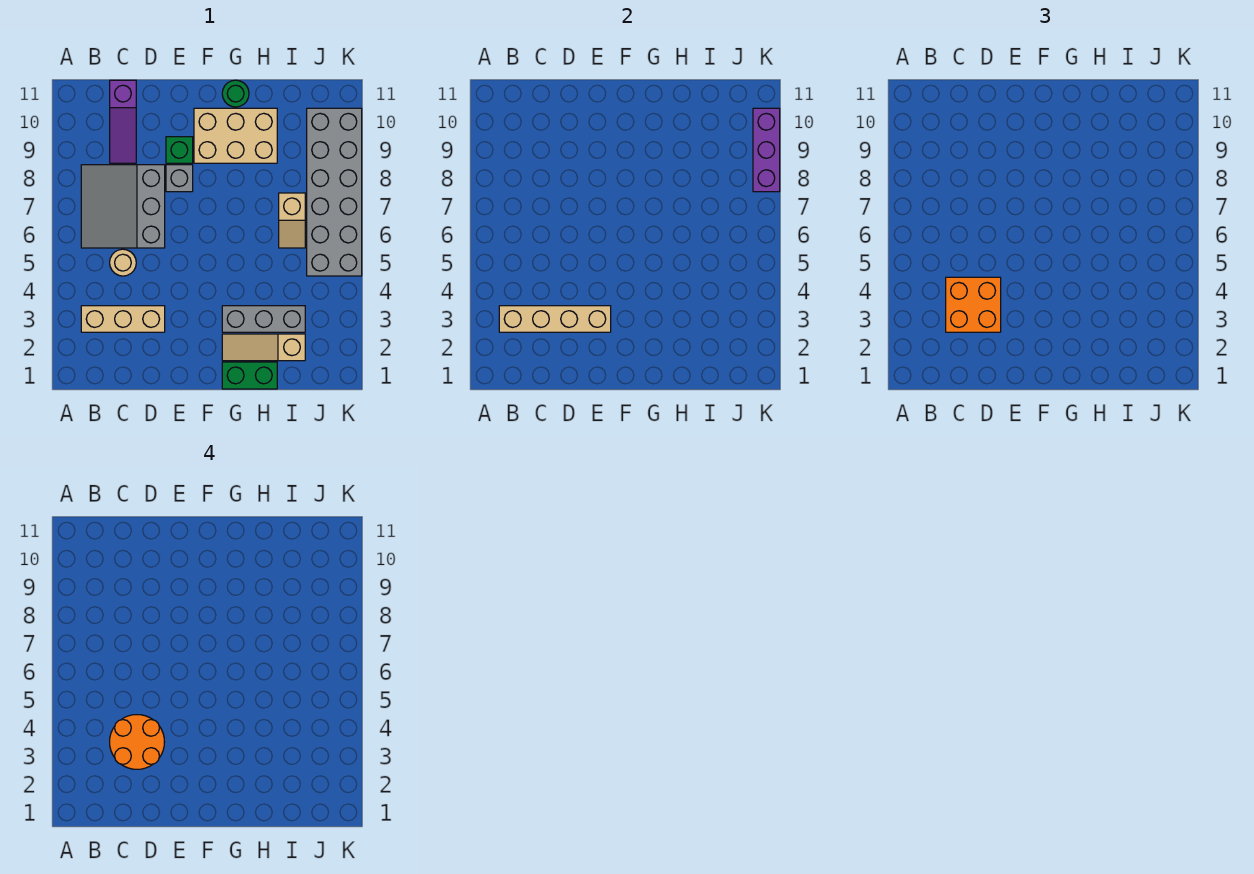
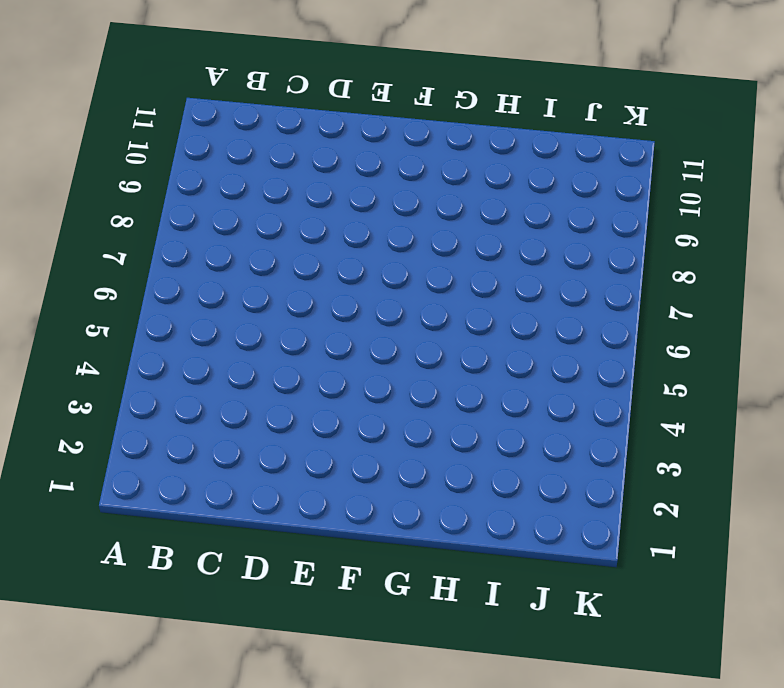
none -> tan 1x3 brick [81,306,165,332]
none -> grey 3x3 slope [81,165,165,248]
none -> tan 1x1 round brick [110,249,136,276]

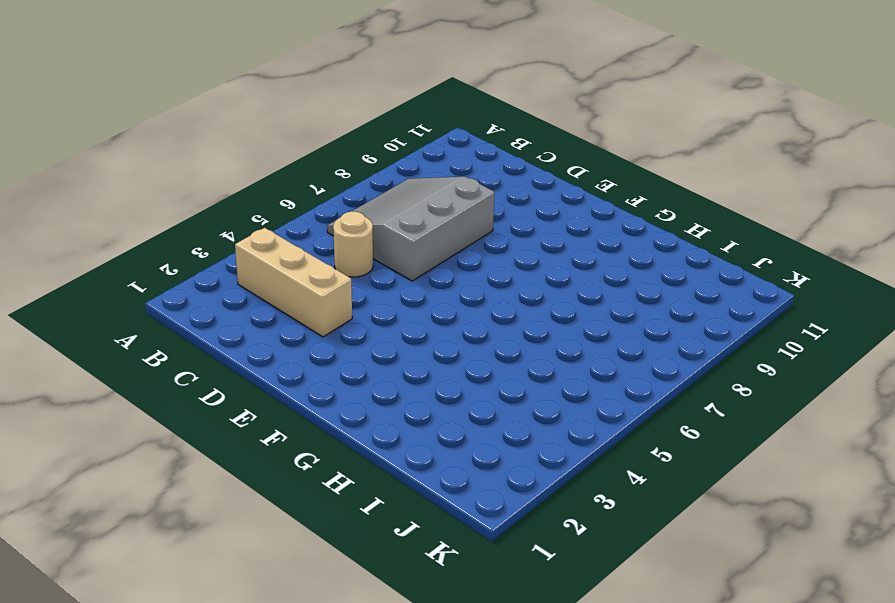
none -> purple 1x3 slope [110,80,136,163]
none -> grey 1x1 brick [166,165,193,192]
none -> green 1x1 brick [166,137,193,163]

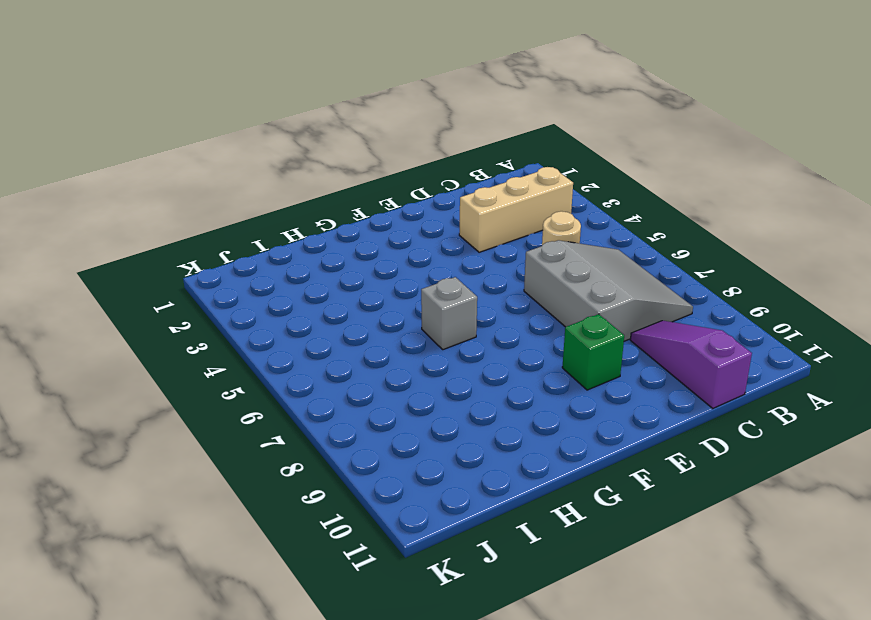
grey 1x1 brick [421,277,477,350] -> grey 1x1 brick moved to [166,165,193,192]
none -> tan 2x3 brick [194,108,277,163]
none -> green 1x2 brick [222,362,277,389]
none -> tan 1x3 slope [222,334,305,361]

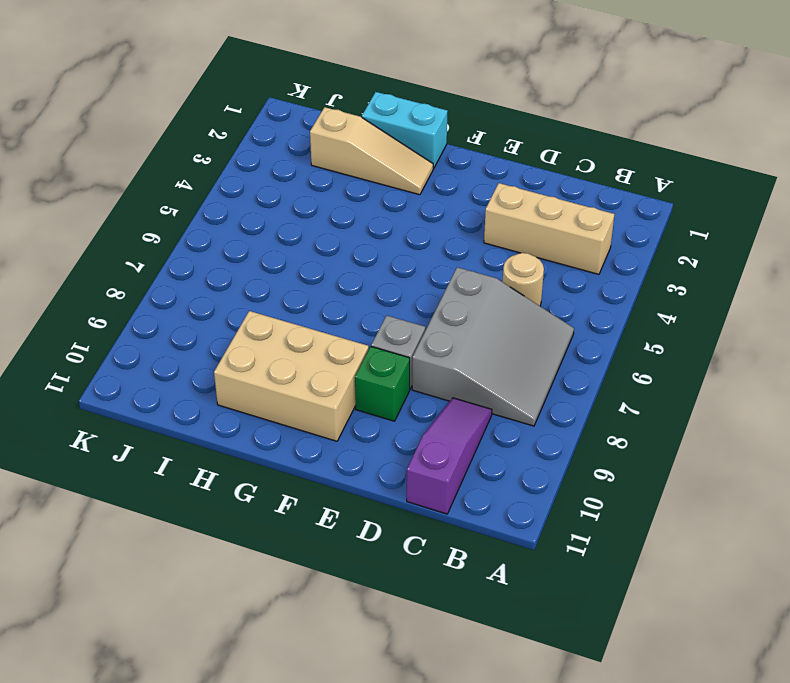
cyan 1x2 brick [362,92,448,168] -> green 1x2 brick [222,362,277,389]
none -> grey 1x3 brick [222,306,305,332]
none -> green 1x1 round brick [222,80,249,107]
none -> tan 1x2 slope [279,193,305,248]

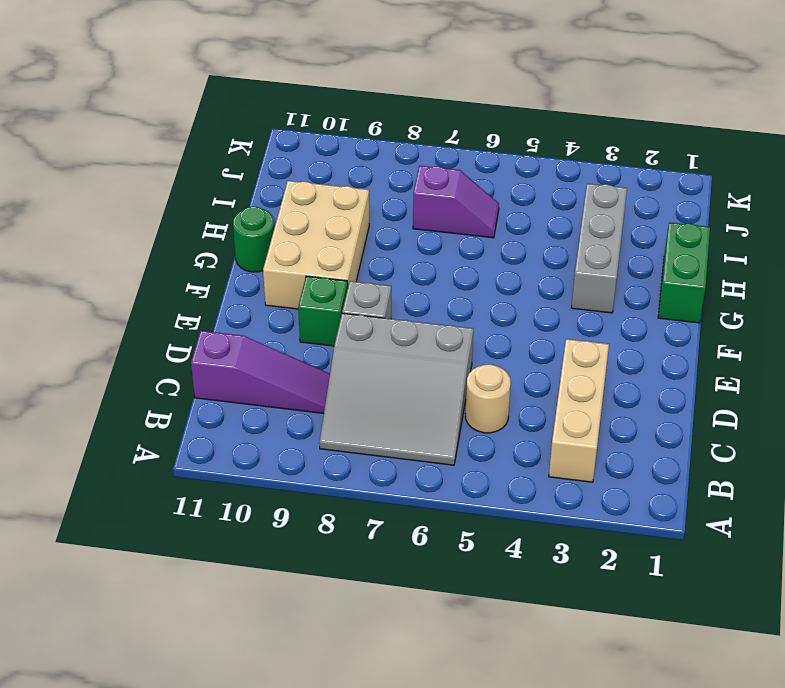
purple 1x2 slope [413,166,499,238] -> tan 1x2 slope [279,193,305,248]
none -> tan 1x3 slope [222,334,305,361]
none -> grey 2x6 brick [307,108,362,276]
none -> tan 1x4 brick [499,306,611,332]

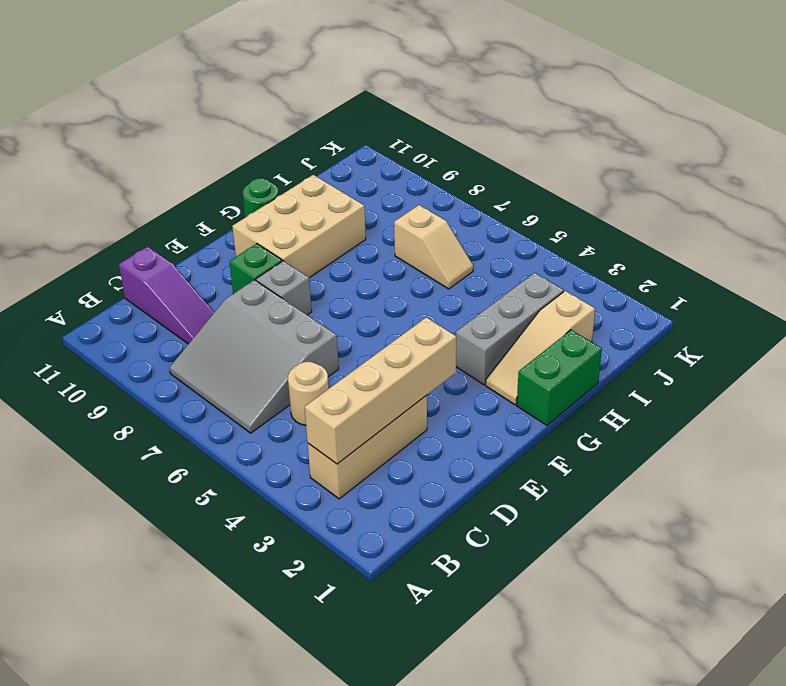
none -> grey 2x6 brick [307,108,362,276]
none -> purple 1x3 brick [753,108,780,192]
none -> orange 2x2 brick [946,277,1001,332]

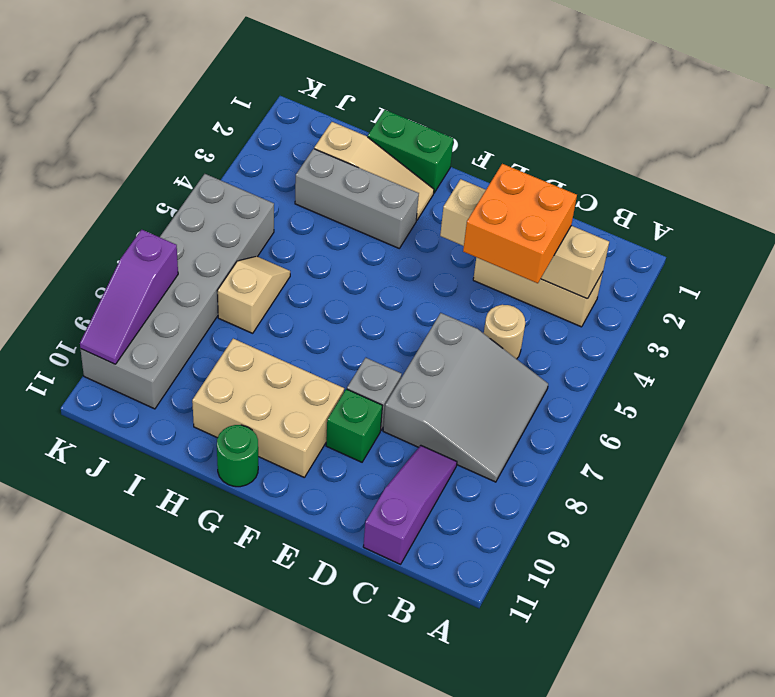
purple 1x3 slope [80,230,178,364] -> purple 1x3 brick [753,108,780,192]
none -> orange 2x2 round brick [110,715,164,769]

